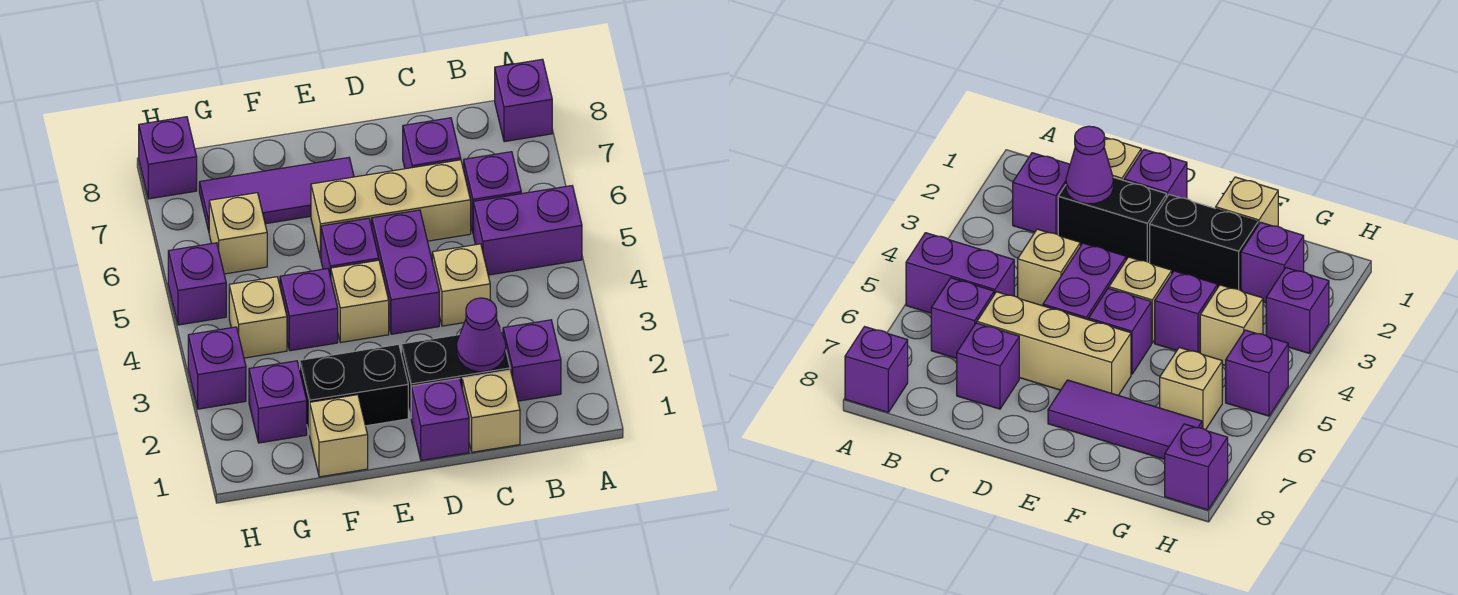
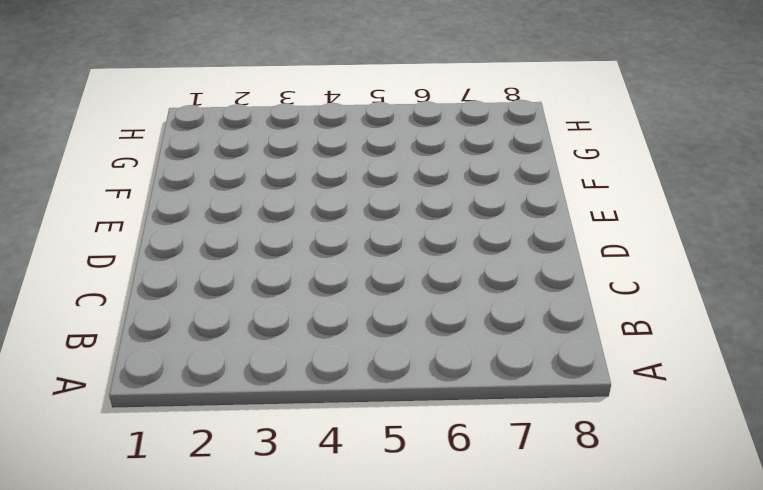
none -> purple 1x2 brick [473,186,582,275]
none -> purple 1x1 brick [495,59,552,142]
none -> purple 1x1 brick [503,320,561,401]

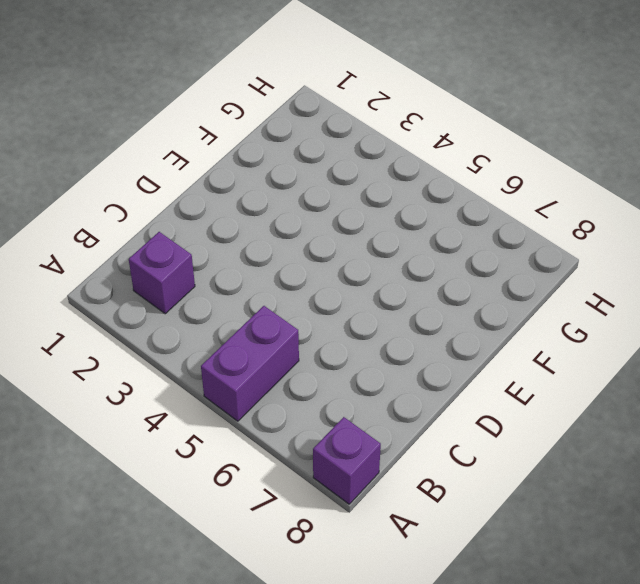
none -> purple 1x1 brick [464,152,521,232]
none -> tan 1x1 brick [462,370,520,452]
none -> black 1x2 brick [401,328,510,417]

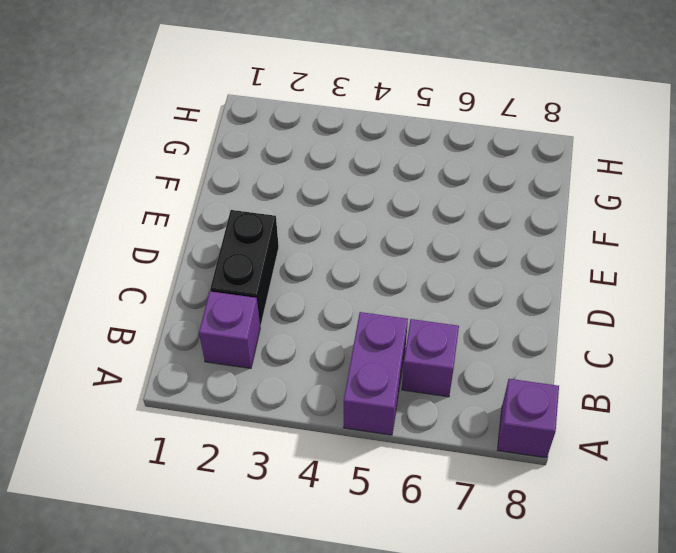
none -> tan 1x1 brick [462,370,520,452]
none -> tan 1x1 brick [432,244,490,326]
none -> tan 1x3 brick [311,160,471,258]

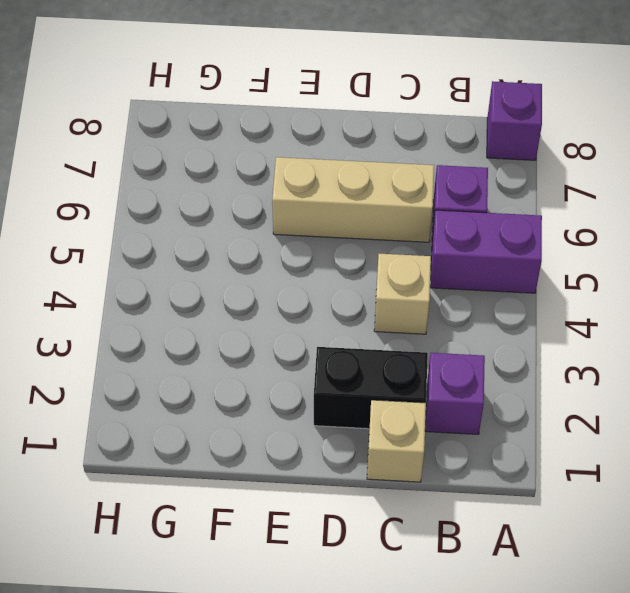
none -> purple 1x1 brick [403,118,461,169]
none -> purple 1x1 brick [411,378,469,460]
none -> purple 1x2 brick [372,210,439,334]

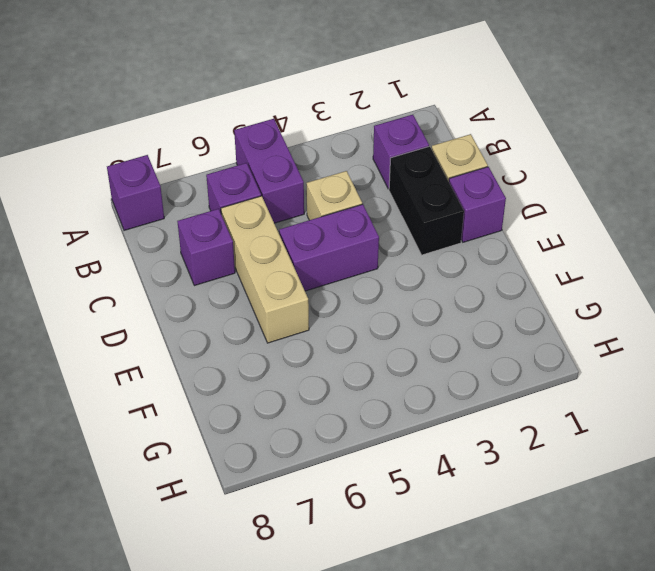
none -> black 1x2 brick [300,344,408,435]
none -> tan 1x1 brick [331,260,389,343]
none -> purple 1x1 brick [321,218,379,277]

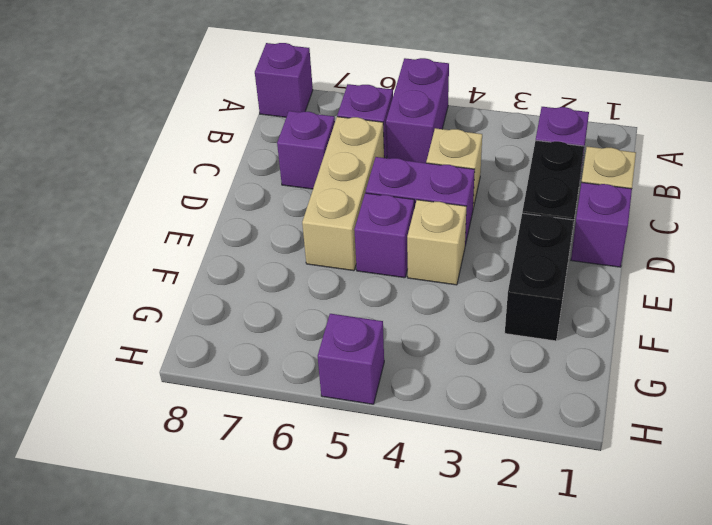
none -> purple 1x3 tile [199,158,354,231]
none -> tan 1x1 brick [310,395,368,477]
none -> purple 1x1 brick [280,269,338,351]

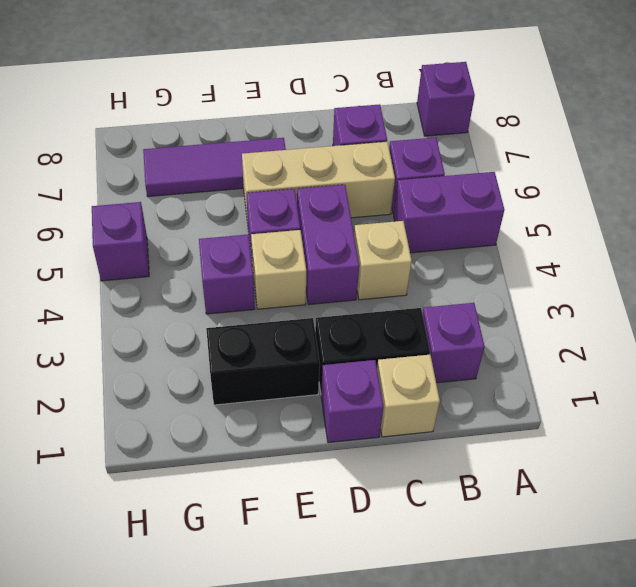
none -> tan 1x1 brick [310,395,368,477]
none -> purple 1x1 brick [249,361,307,443]
none -> tan 1x1 brick [229,277,287,358]

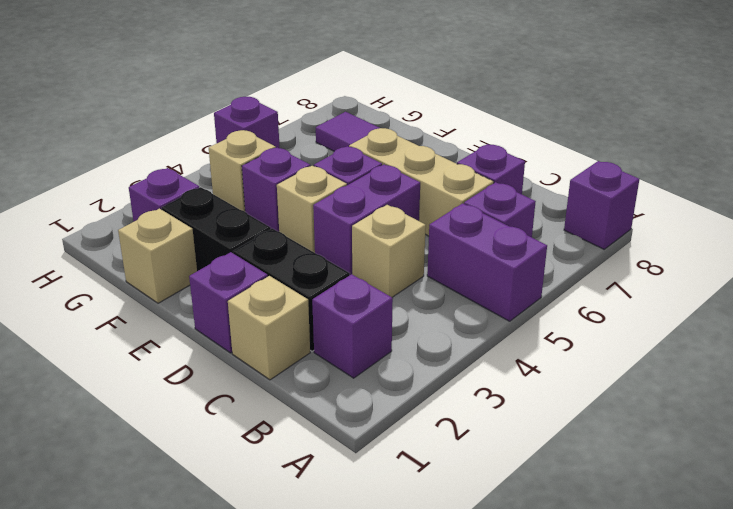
none -> tan 1x1 brick [209,193,267,274]
none -> purple 1x1 brick [188,327,246,409]
none -> purple 1x1 brick [139,117,197,199]

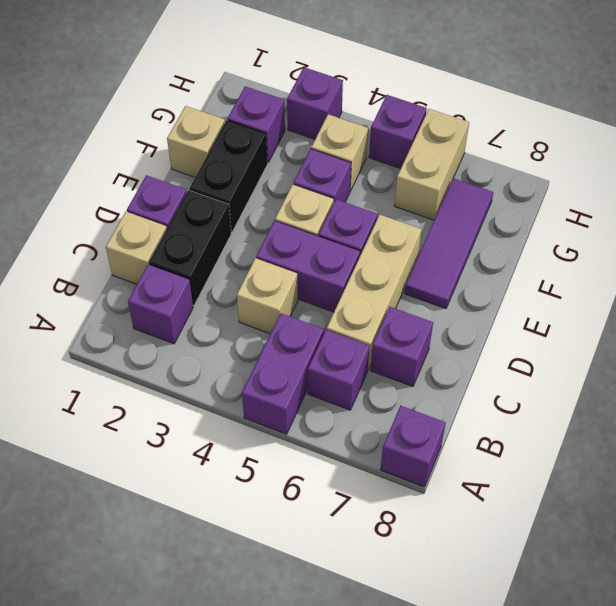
tan 1x2 brick [395,109,469,220] -> tan 1x1 brick [209,193,267,274]
none -> purple 1x1 brick [139,117,197,199]
none -> purple 1x1 cone [457,298,506,372]

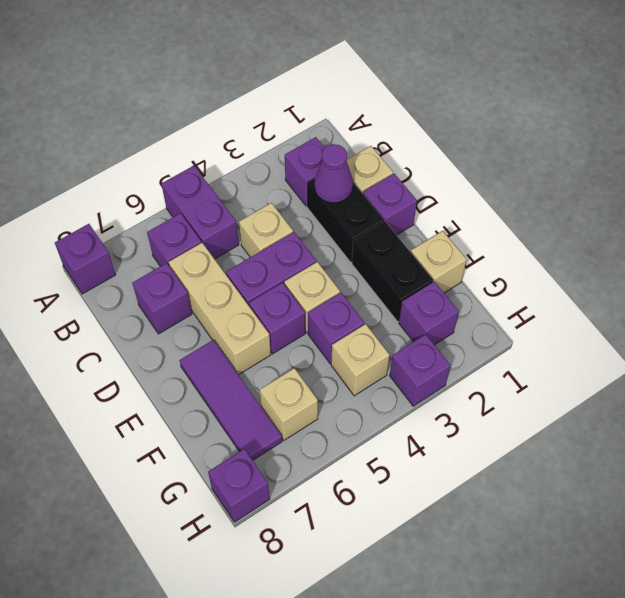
none -> purple 1x1 brick [168,243,226,325]

